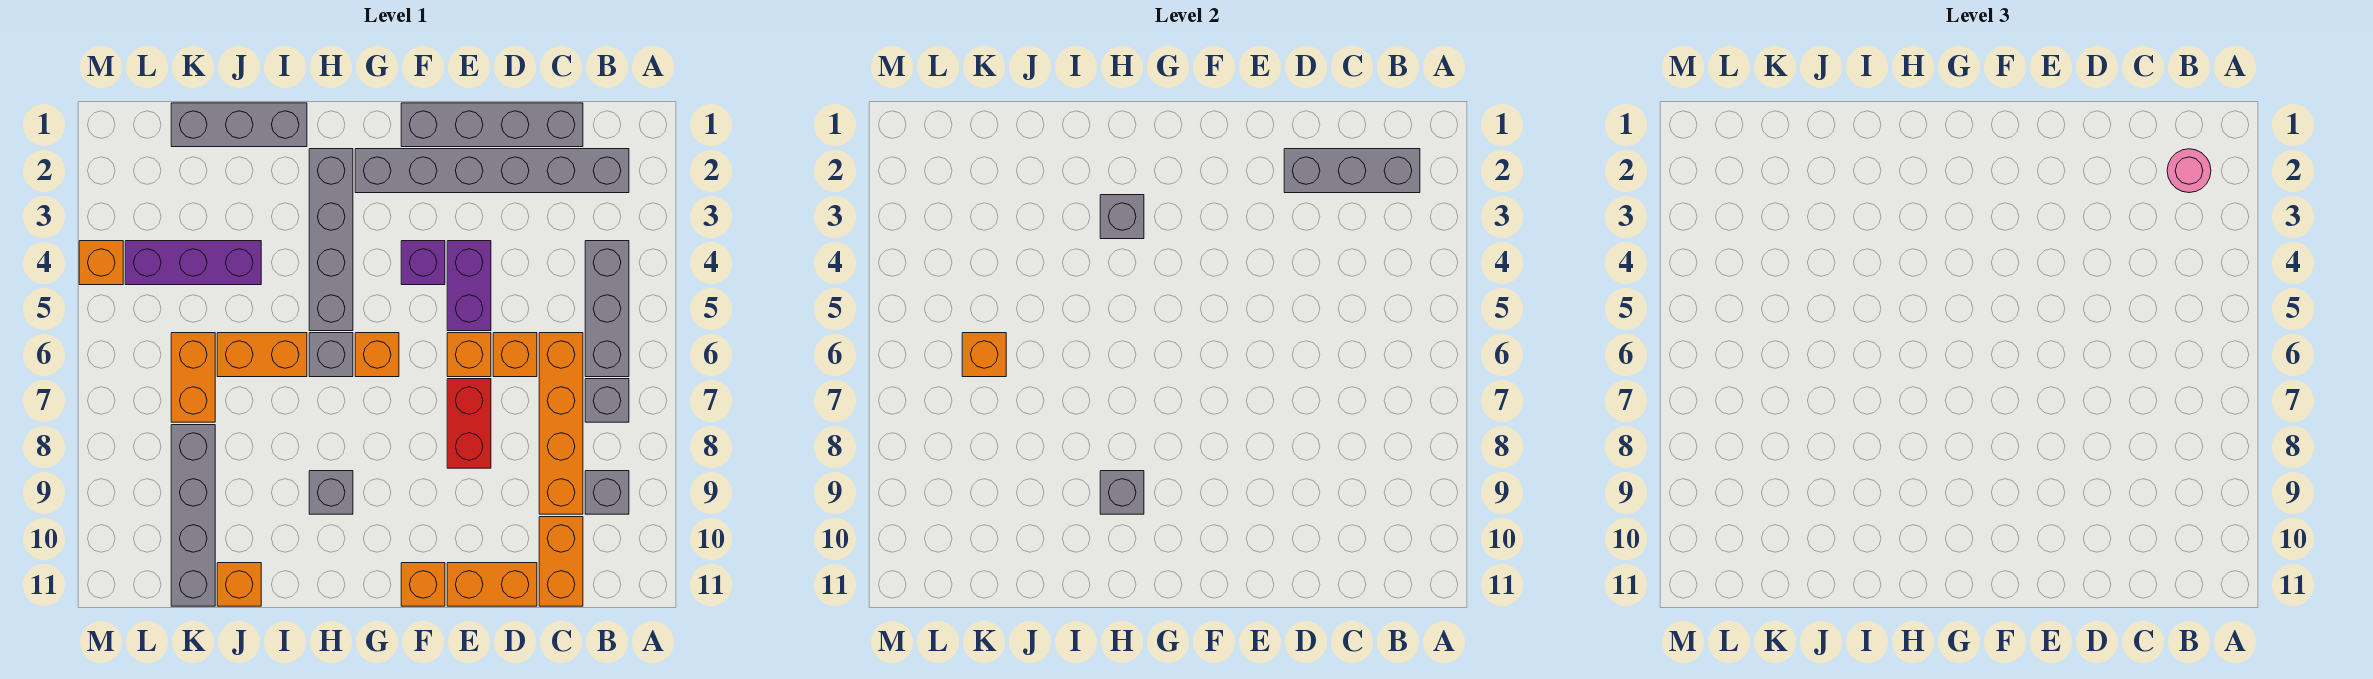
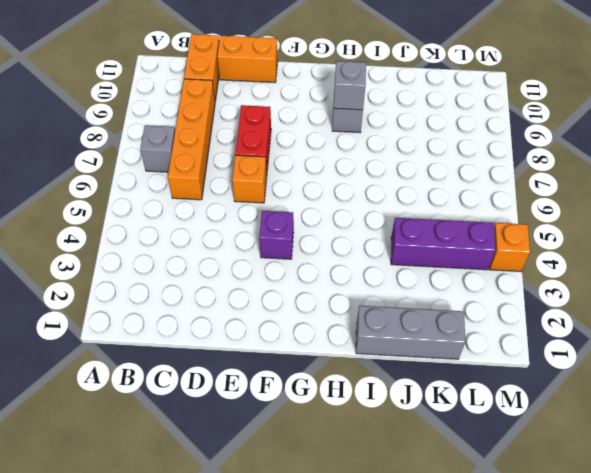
none -> grey 1x6 brick [355,149,629,193]
none -> grey 1x3 brick [585,241,629,377]
none -> grey 1x1 brick [585,471,629,514]
none -> grey 1x4 brick [401,103,583,147]

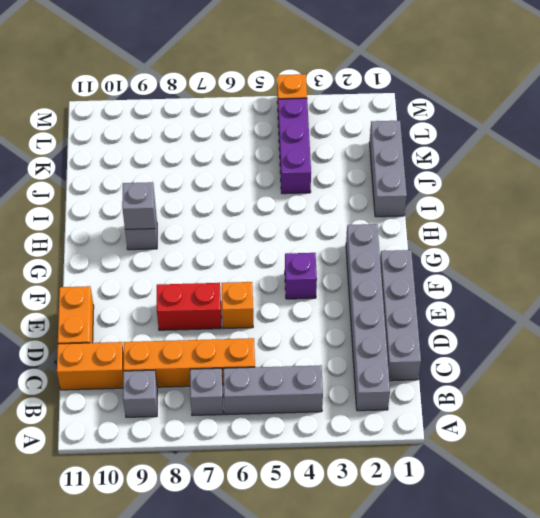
none -> orange 1x1 brick [493,333,537,377]
none -> purple 1x2 brick [447,241,491,331]
none -> orange 1x1 brick [401,563,445,606]
none -> orange 1x1 brick [355,333,399,377]

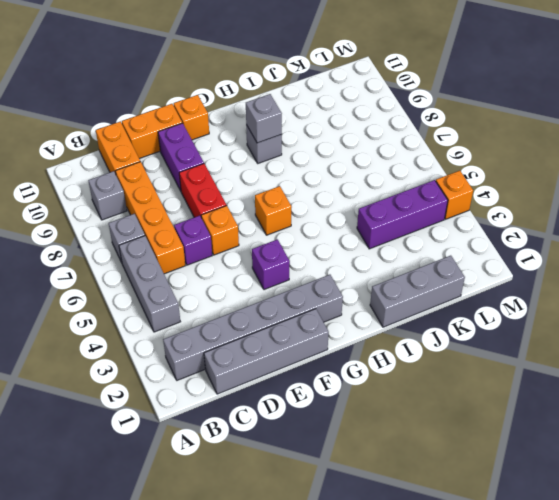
purple 1x1 brick [174,216,212,265] -> orange 1x1 brick [493,333,537,377]
purple 1x2 brick [158,123,204,191] -> purple 1x2 brick moved to [447,241,491,331]
none -> grey 1x4 brick [309,149,353,331]
none -> grey 1x1 brick [309,333,353,377]
none -> orange 1x2 brick [217,333,307,377]
none -> orange 1x1 brick [217,563,261,606]

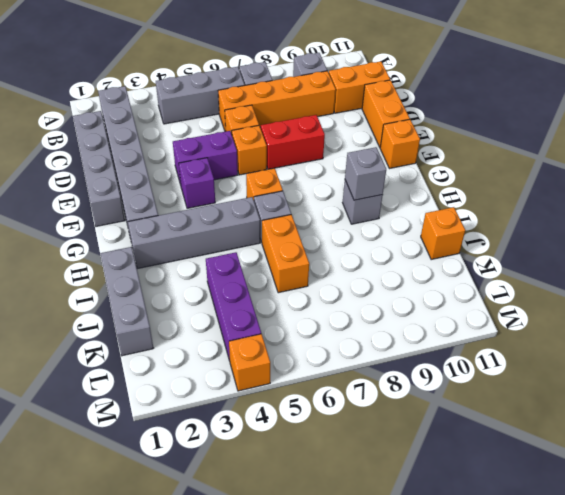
none -> orange 1x2 brick [171,333,215,422]
none -> grey 1x4 brick [171,425,215,606]
none -> grey 1x3 brick [1284,149,1420,193]
none -> grey 1x1 brick [1100,195,1144,239]

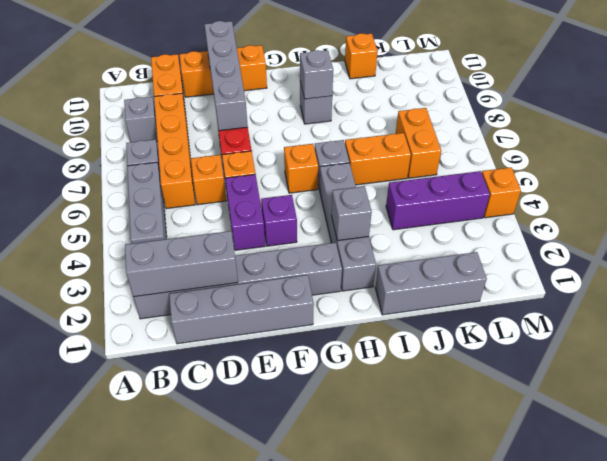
grey 1x4 brick [205,21,248,131] -> grey 1x4 brick moved to [171,425,215,606]
none -> orange 1x1 brick [962,333,1006,377]
none -> pink 1x1 round brick [2167,149,2211,193]

